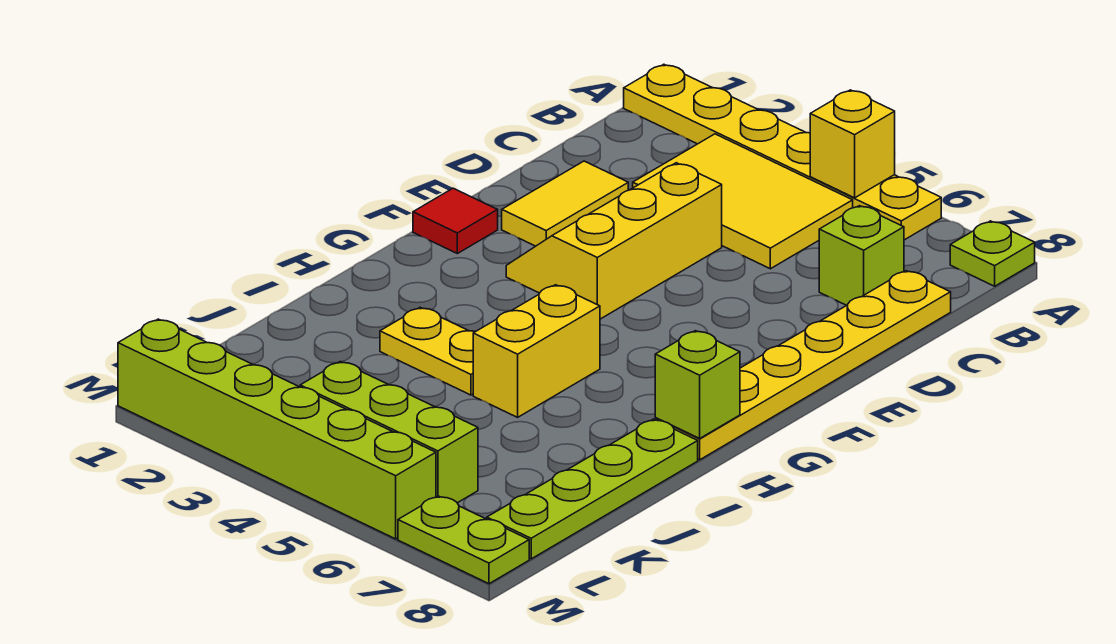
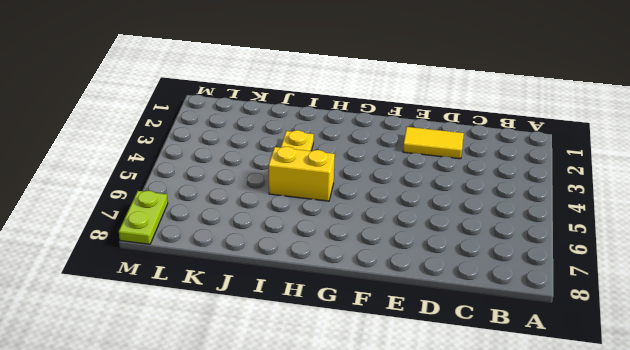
none -> yellow 1x6 plate [624,64,941,240]
none -> lime 1x1 plate [950,221,1035,286]
none -> yellow 2x3 tile [633,134,853,269]

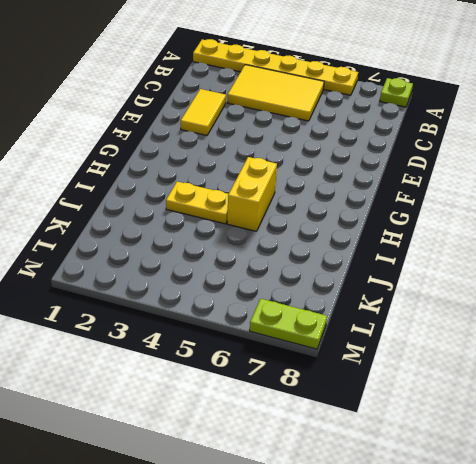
none -> lime 1x1 brick [819,206,904,305]
none -> yellow 1x6 plate [655,271,951,460]
none -> yellow 2x3 slope [506,163,722,319]

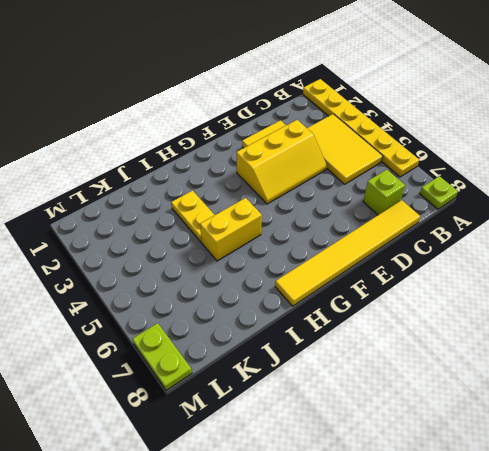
yellow 1x6 tile [275,200,420,306] -> yellow 1x6 plate [655,271,951,460]
yellow 2x3 slope [236,120,327,204] -> yellow 2x3 slope turned to [506,163,722,319]
none -> red 1x1 tile [413,188,498,254]
none -> lime 1x4 plate [487,419,698,559]
none -> lime 1x3 brick [300,362,478,503]

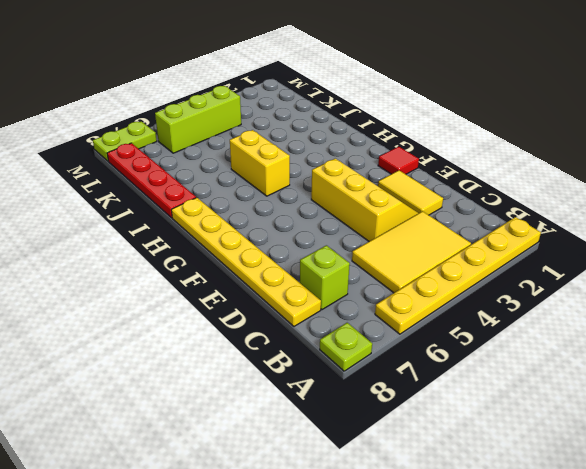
red 1x4 plate [107,143,196,218] -> lime 1x4 plate [487,419,698,559]
none -> yellow 1x2 plate [380,308,475,395]
none -> lime 1x6 brick [118,319,436,539]
none -> yellow 1x1 brick [810,90,895,198]

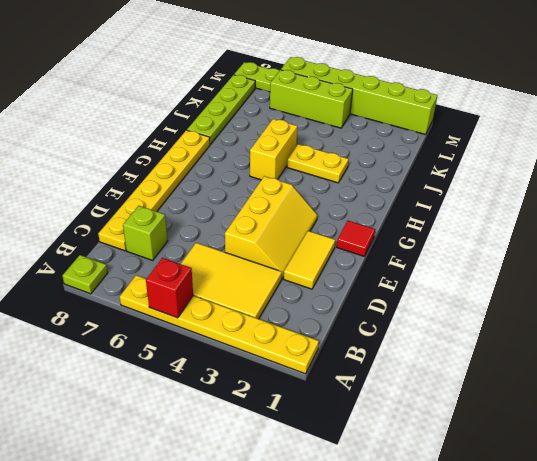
red 1x1 brick [146,258,193,318] -> yellow 1x1 brick [810,90,895,198]
none -> lime 1x1 brick [655,331,740,438]

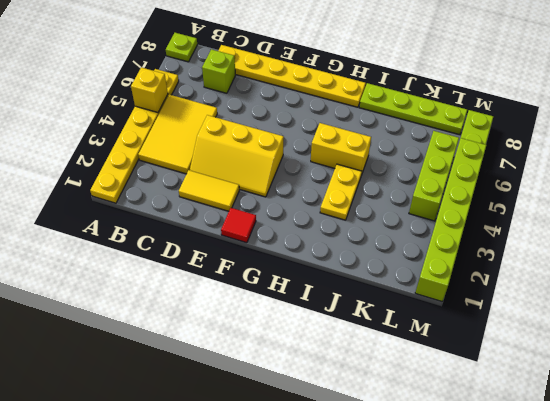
none -> lime 1x1 brick [655,331,740,438]

